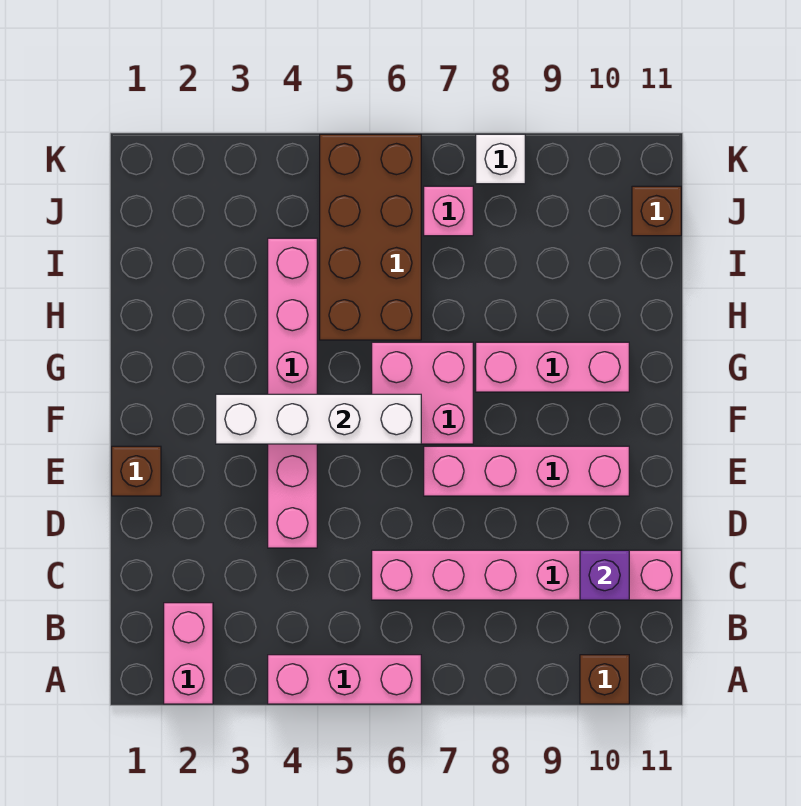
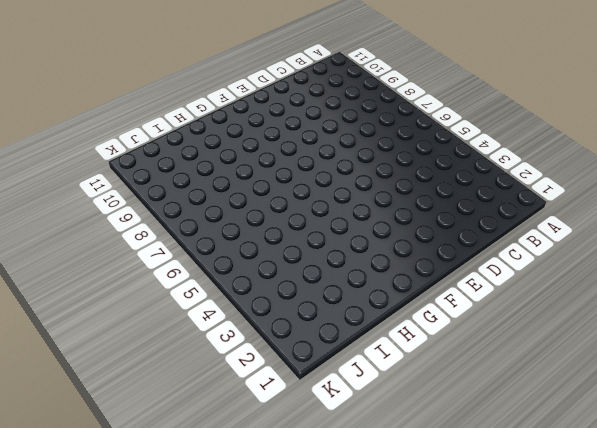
none -> pink 1x2 brick [164,603,213,704]
none -> pink 1x3 brick [268,655,421,704]
none -> brown 1x1 brick [580,655,629,704]

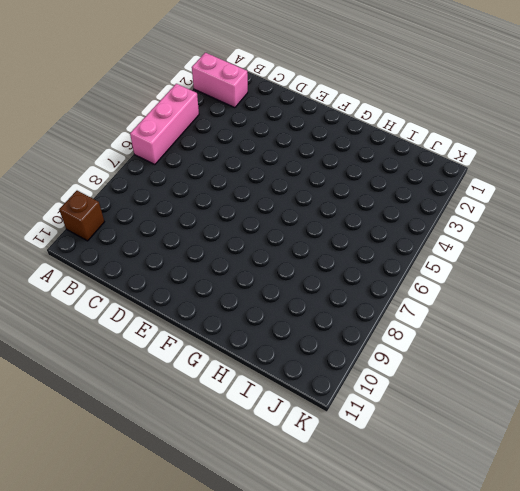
none -> pink 1x6 brick [372,550,681,600]
none -> pink 1x6 brick [268,238,317,548]
none -> brown 1x1 brick [112,446,161,496]

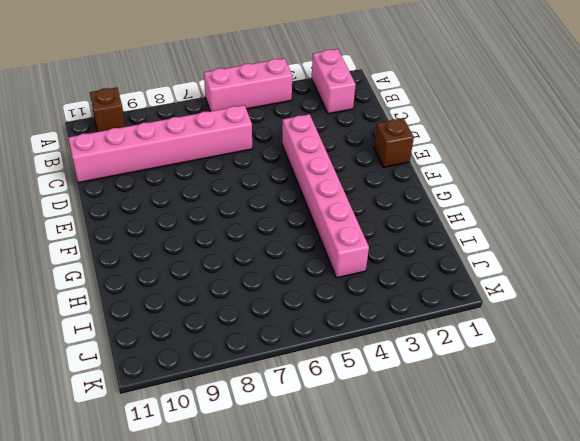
none -> pink 1x4 brick [424,446,629,496]
none -> pink 2x2 brick [372,342,473,444]
none -> pink 1x3 brick [476,342,629,392]

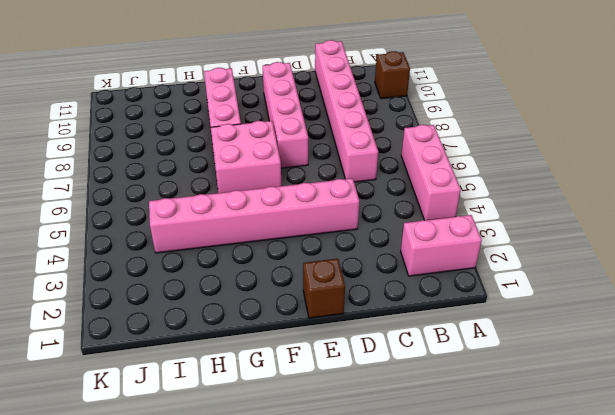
none -> brown 2x4 brick [320,134,421,340]
none -> pink 1x1 brick [424,186,473,236]
none -> brown 1x1 brick [632,186,681,236]

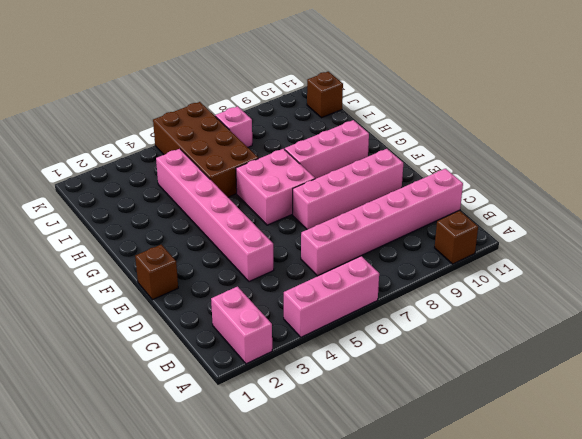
none -> white 1x1 brick [476,134,525,184]
none -> purple 1x1 brick [580,550,629,600]
none -> white 1x4 brick [216,394,421,444]

